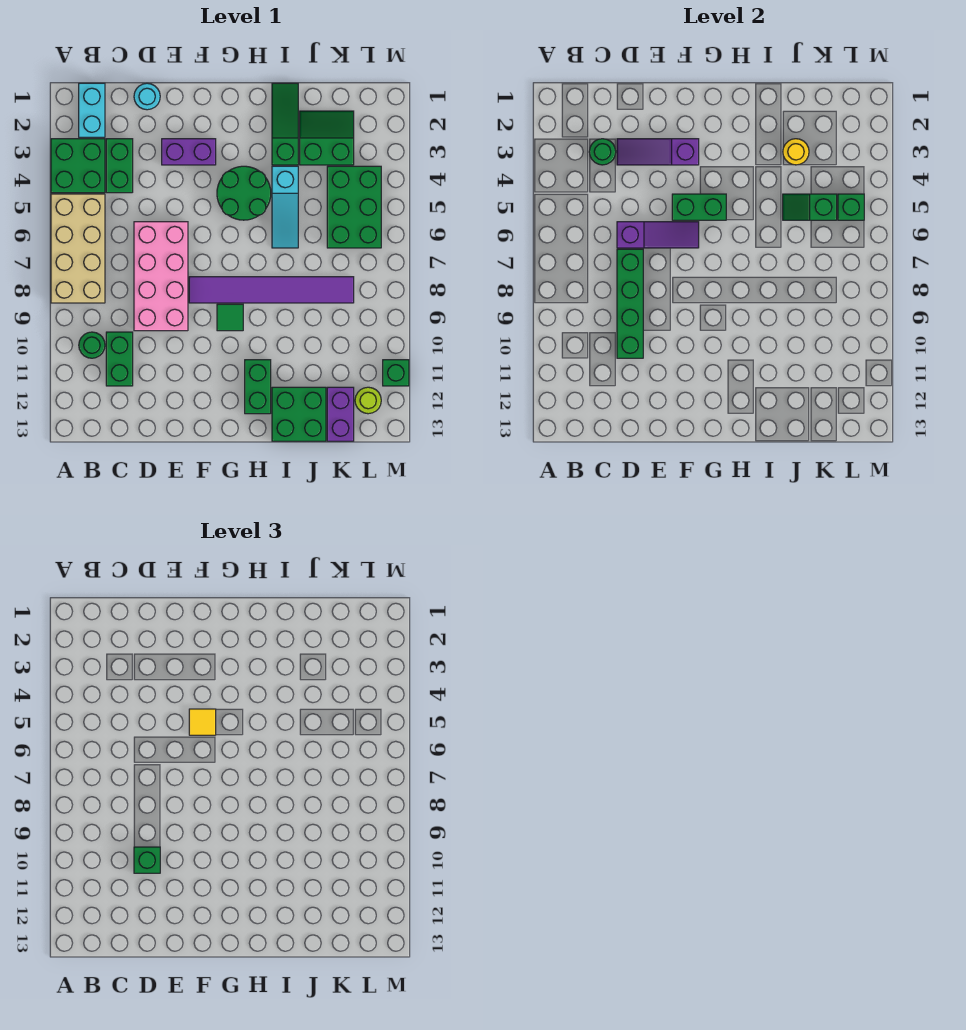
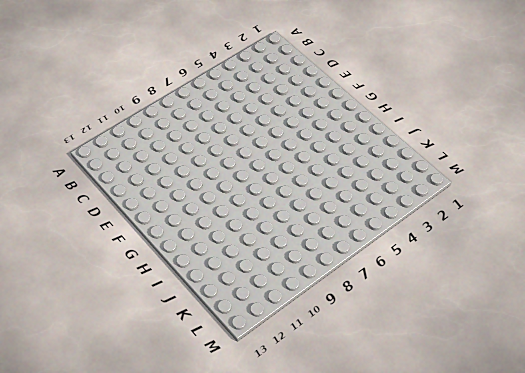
none -> green 2x2 brick [51,139,105,193]
none -> tan 2x4 brick [51,194,105,303]
none -> cyan 1x2 brick [79,83,105,137]
none -> green 1x1 round brick [79,332,105,358]

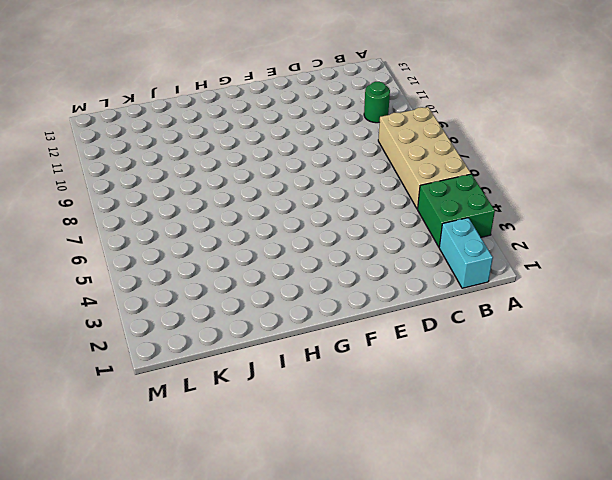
none -> green 1x2 brick [106,139,133,193]
none -> green 1x2 brick [106,332,133,386]
none -> cyan 1x1 round brick [134,83,160,110]
none -> pink 2x4 brick [134,222,188,331]

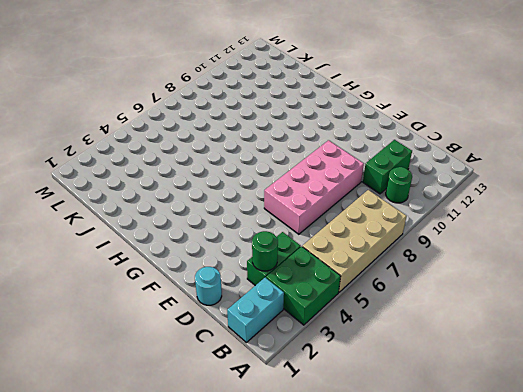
none -> purple 1x2 brick [162,139,216,165]
none -> purple 1x6 tile [189,277,354,303]
none -> green 2x2 round brick [217,166,271,220]
none -> green 1x1 tile [217,304,243,331]

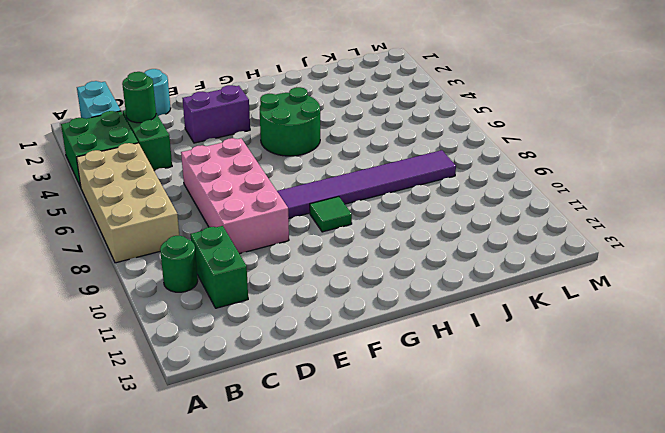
none -> green 1x2 brick [245,360,271,414]
none -> green 1x3 slope [272,83,298,165]
none -> cyan 1x3 slope [272,166,298,248]
none -> green 2x2 brick [272,387,326,441]

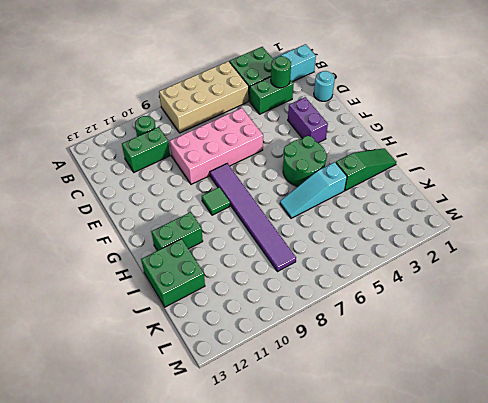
none -> green 2x2 slope [300,111,354,165]
none -> green 2x3 brick [327,166,381,248]
none -> purple 1x2 brick [327,387,354,441]
none -> lime 1x1 round brick [355,387,381,414]

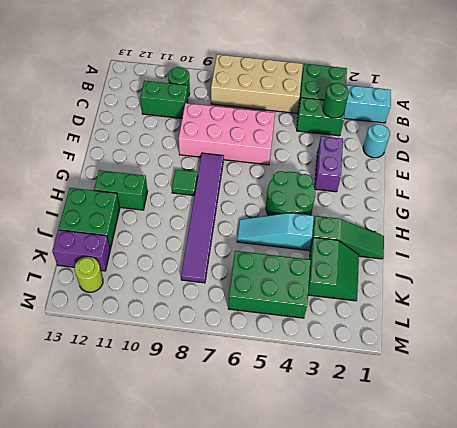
none -> green 1x1 brick [383,360,409,386]
none -> purple 1x3 slope [617,139,699,165]
none -> purple 1x3 slope [617,222,699,248]
none -> green 1x4 brick [617,249,643,358]

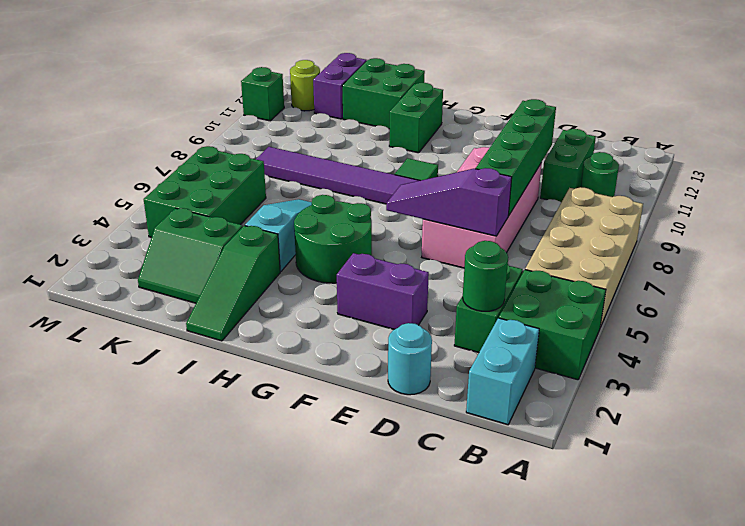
none -> purple 1x3 slope [617,139,699,165]
none -> green 1x2 brick [672,194,726,220]
none -> yellow 1x1 round brick [783,139,809,165]
none -> green 1x2 slope [783,194,837,220]

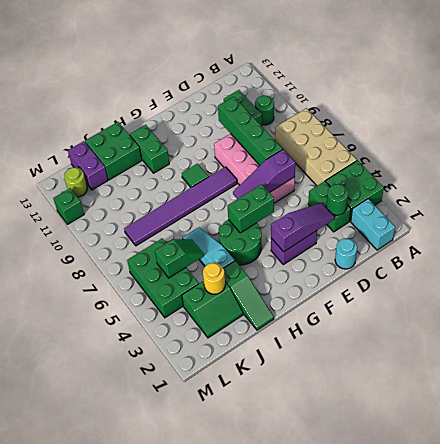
none -> green 1x1 brick [838,194,864,220]
none -> green 1x1 brick [134,847,160,873]
none -> yellow 1x1 tile [189,709,216,735]

